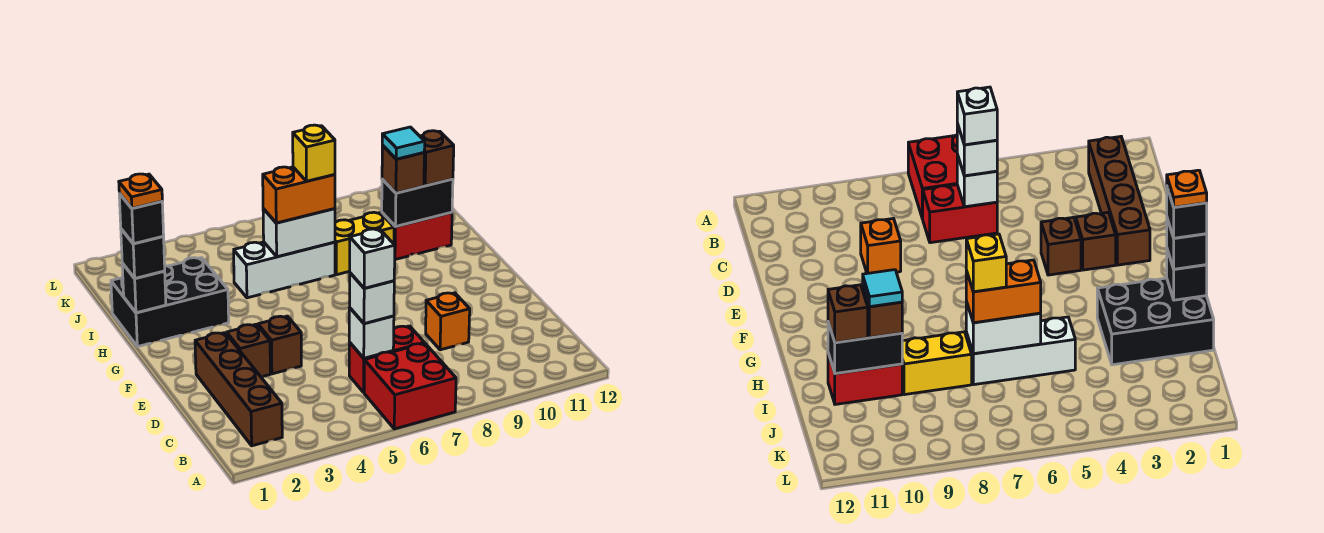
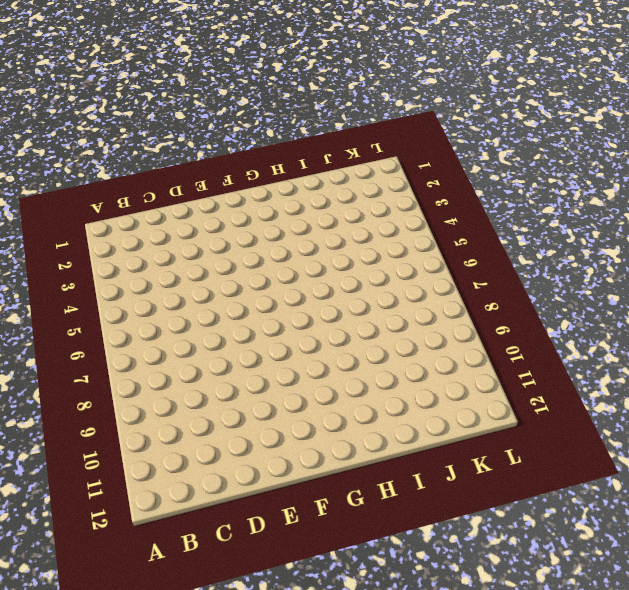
none -> red 2x2 brick [364,343,456,429]
none -> brown 1x4 brick [195,333,282,446]
none -> red 1x2 brick [349,326,424,392]

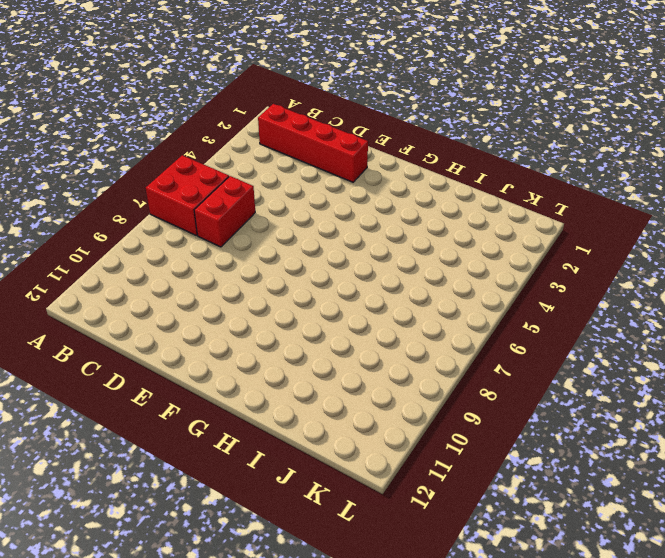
red 1x4 brick [258,104,368,182] -> brown 1x4 brick [195,333,282,446]
none -> orange 1x1 brick [426,293,470,350]
none -> brown 1x1 brick [227,324,270,377]
none -> brown 1x1 brick [258,316,301,374]

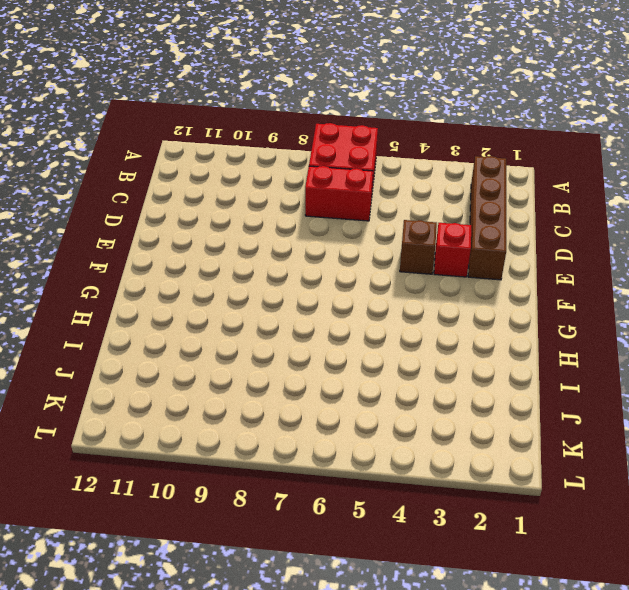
red 1x1 brick [434,223,471,277] -> brown 1x1 brick [227,324,270,377]
none -> orange 1x1 brick [426,293,470,350]
none -> black 2x3 brick [111,258,229,347]
none -> white 1x3 brick [234,242,335,298]

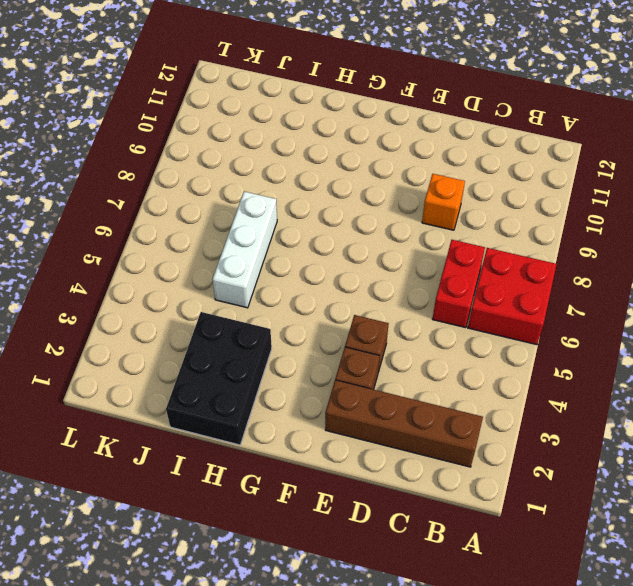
none -> yellow 1x2 brick [335,212,394,275]
none -> red 1x2 brick [382,212,452,260]
none -> white 1x1 brick [349,308,394,358]

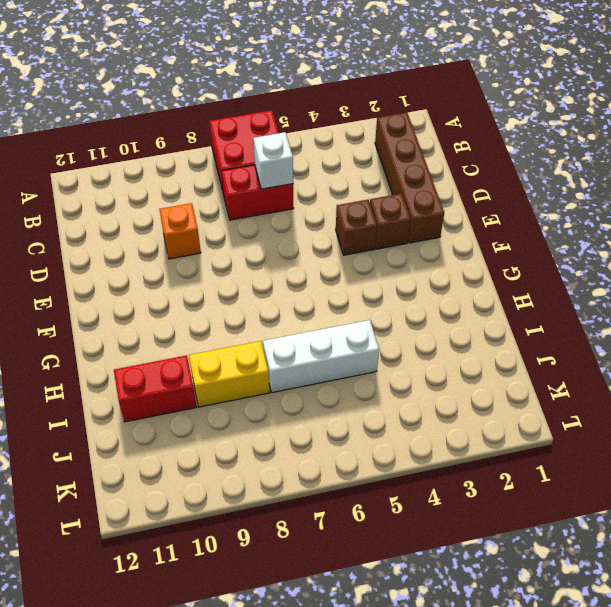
none -> black 2x3 brick [111,258,229,347]
none -> black 1x1 brick [122,263,166,313]
none -> white 1x2 brick [263,209,335,257]

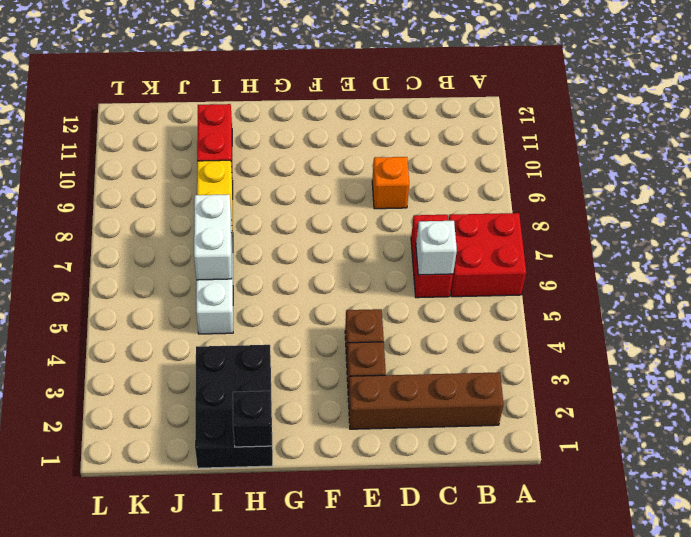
none -> black 1x2 brick [382,179,453,227]
none -> white 1x1 brick [350,273,394,324]
none -> black 1x1 brick [121,229,165,278]

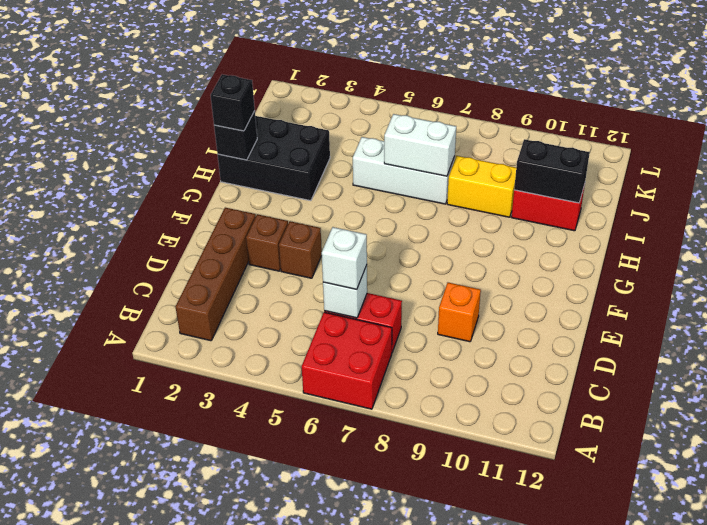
none -> orange 1x2 brick [263,167,335,223]
none -> brown 1x1 brick [382,145,424,193]
none -> brown 1x1 brick [420,131,454,186]

